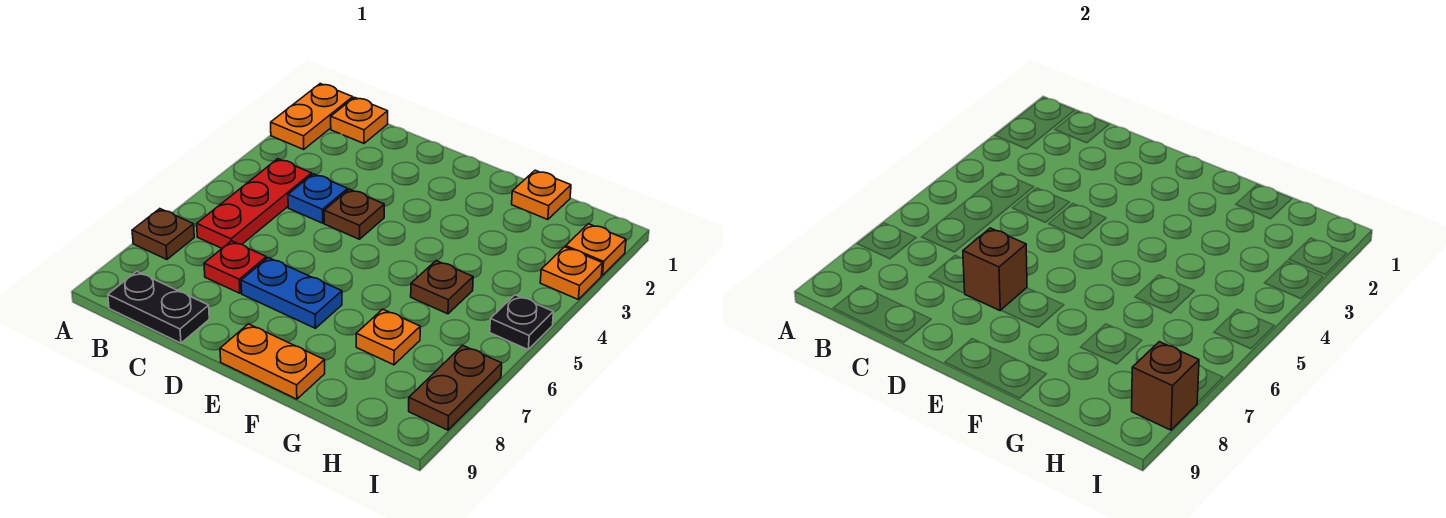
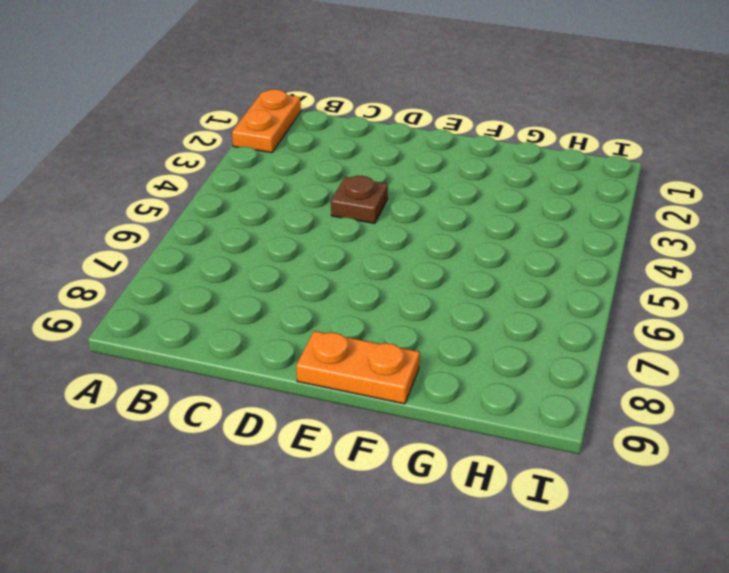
none -> brown 1x1 plate [132,209,194,259]
none -> orange 1x1 plate [331,97,388,143]
none -> red 1x3 plate [197,159,312,248]

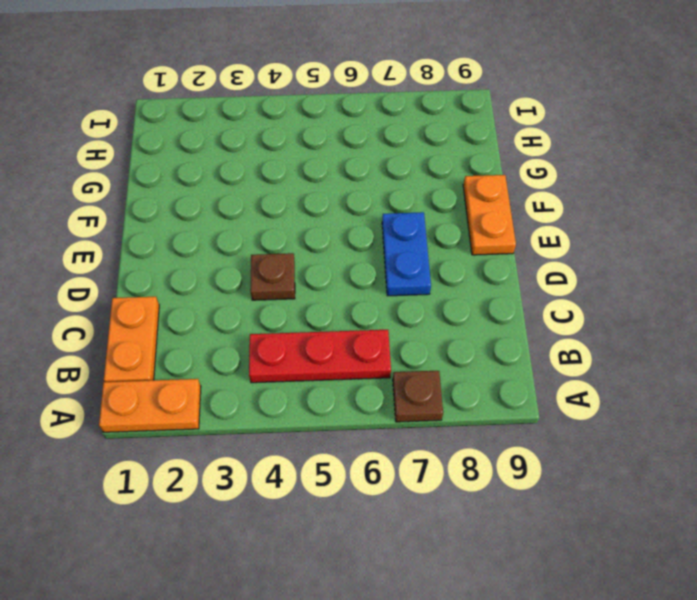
orange 1x2 plate [104,297,159,382] -> orange 1x1 plate [331,97,388,143]
none -> black 1x2 plate [108,271,209,343]
none -> blue 1x1 plate [288,174,348,223]
none -> red 1x1 plate [204,241,266,293]

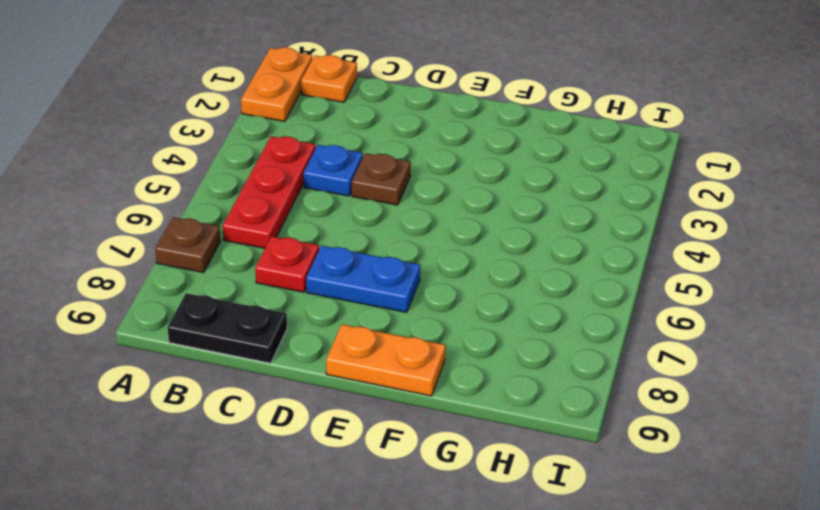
none -> orange 1x1 plate [512,170,571,220]
none -> brown 1x1 plate [411,261,473,314]
none -> orange 1x1 plate [356,309,420,365]

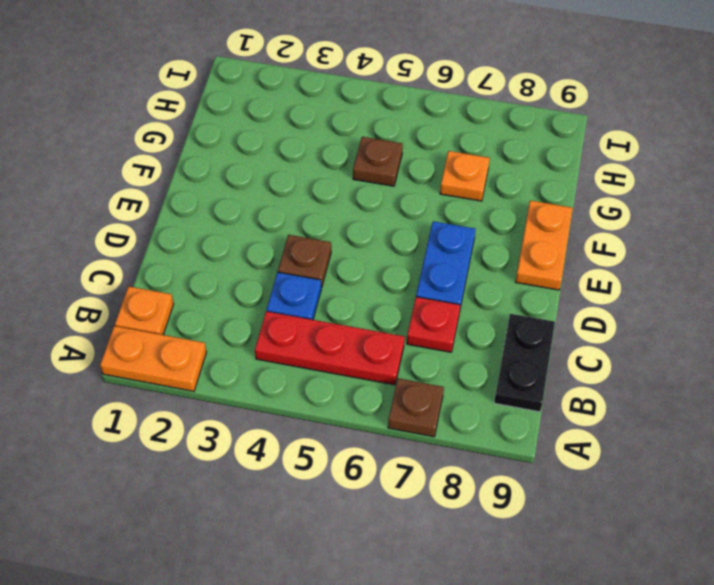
none -> orange 1x1 plate [512,170,571,220]
none -> orange 1x1 plate [566,224,626,275]
none -> orange 1x1 plate [540,247,602,299]

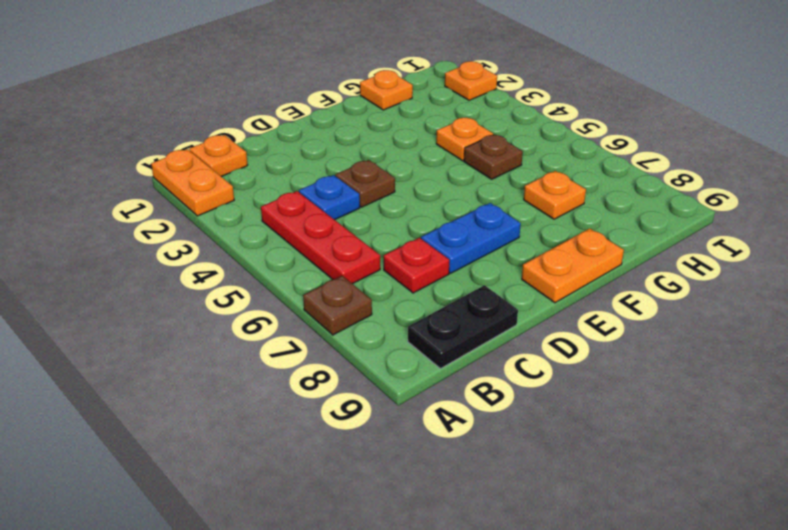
orange 1x1 plate [436,117,493,161] -> orange 1x1 plate moved to [540,247,602,299]
none -> black 1x1 plate [490,295,553,349]
none -> brown 1x2 plate [409,345,502,430]
none -> brown 1x1 brick [963,228,1027,310]

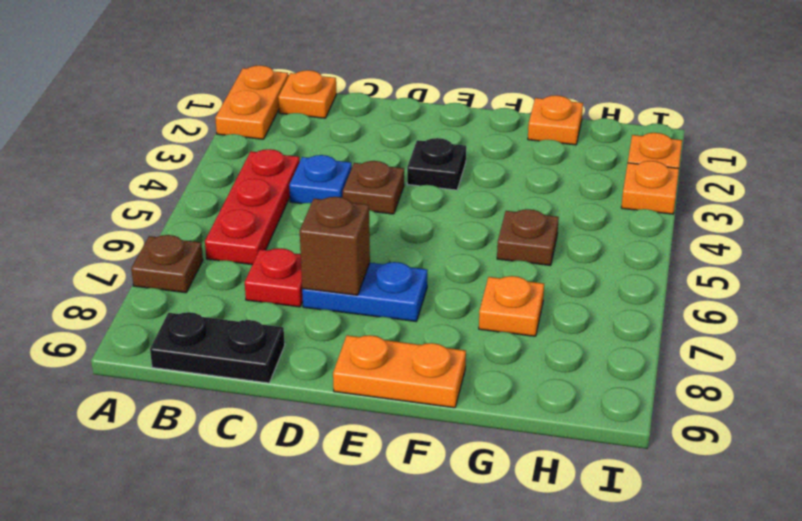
black 1x1 plate [407,138,466,190] -> black 1x1 plate moved to [490,295,553,349]
none -> brown 1x2 plate [409,345,502,430]
none -> brown 1x1 brick [1132,342,1199,430]

